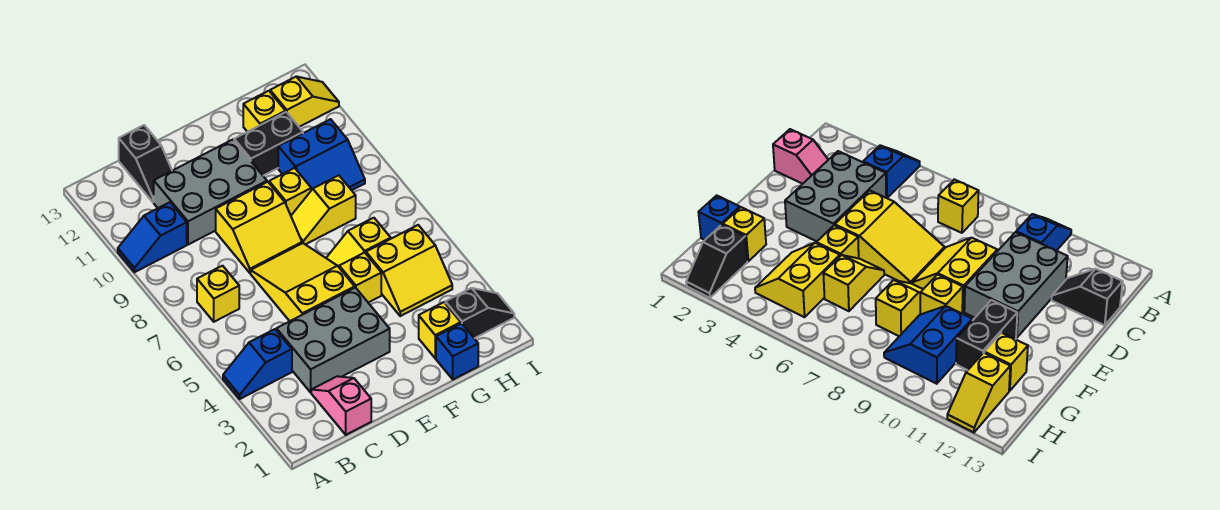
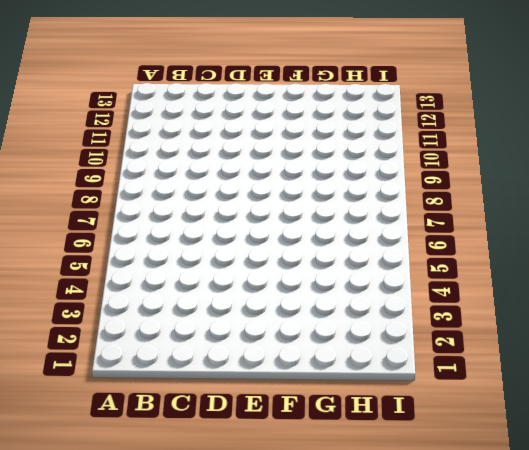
none -> blue 1x2 slope [223,329,292,399]
none -> blue 1x2 slope [118,202,187,272]
none -> yellow 1x1 brick [197,266,239,322]

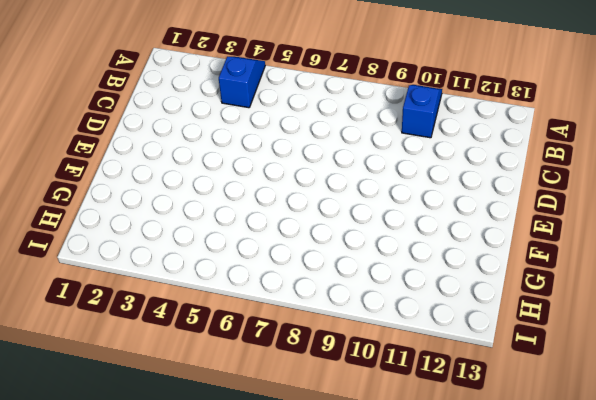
none -> yellow 1x1 brick [197,266,239,322]
none -> pink 1x2 slope [311,376,371,435]
none -> grey 2x3 brick [276,288,390,392]

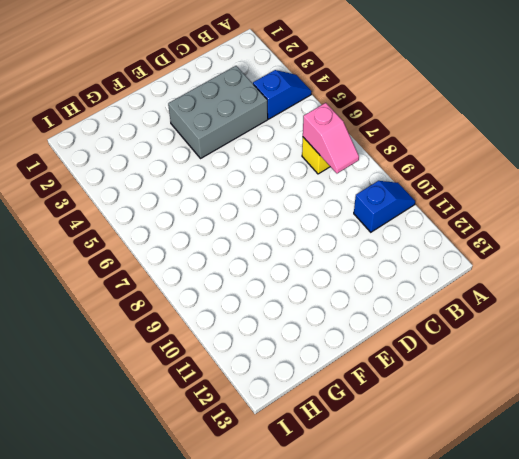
pink 1x2 slope [303,103,359,173] -> pink 1x2 slope moved to [311,376,371,435]
none -> grey 2x3 brick [154,140,267,245]
none -> black 1x2 slope [119,125,172,202]
none -> yellow 2x3 slope [251,243,355,321]

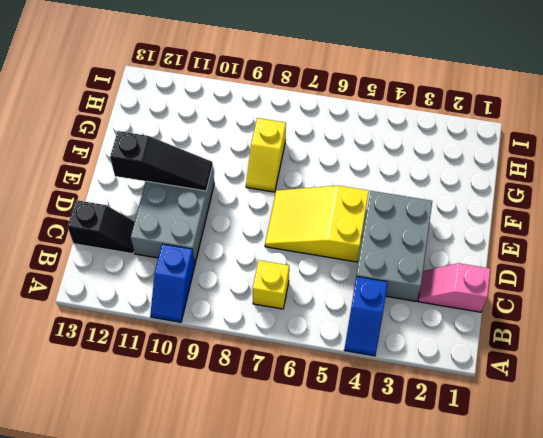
black 1x3 slope [110,131,213,191] -> none
none -> yellow 2x2 slope [216,182,302,273]
none -> yellow 1x1 brick [339,253,381,303]
none -> yellow 1x2 slope [327,218,391,267]

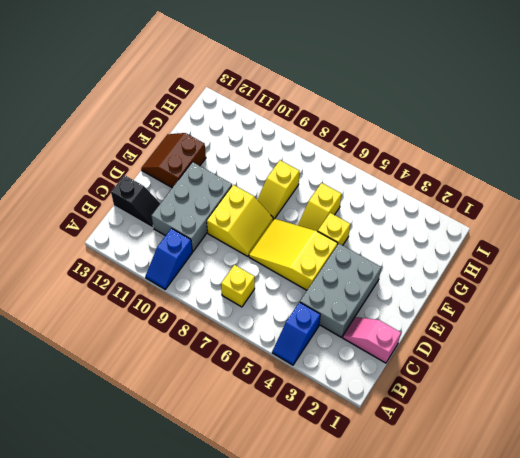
brown 2x2 slope [141,133,206,188] -> none
none -> yellow 1x1 brick [269,168,311,215]
none -> black 1x2 brick [234,112,303,176]
none -> blue 1x1 brick [436,323,478,379]

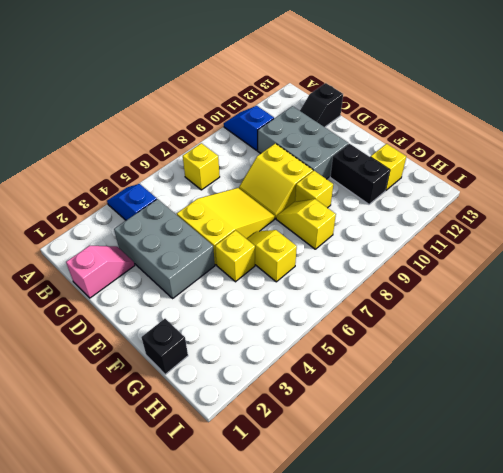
black 1x1 brick [142,319,188,374] -> blue 1x1 brick [436,323,478,379]
none -> yellow 1x1 brick [419,302,461,358]
none -> yellow 2x2 slope [366,225,452,316]
none -> blue 2x2 slope [278,119,365,190]

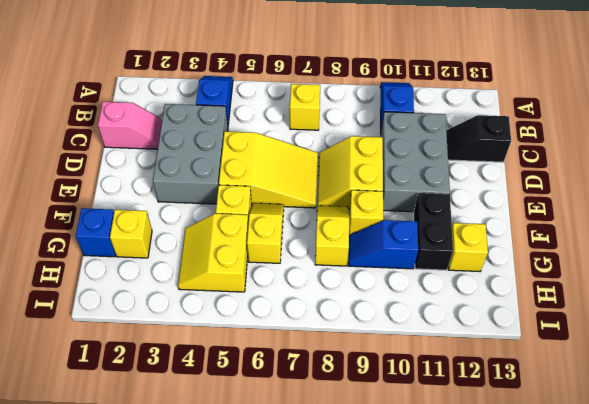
blue 1x2 slope [348,220,418,269] -> blue 2x2 slope [278,119,365,190]
none -> black 1x2 slope [445,288,514,338]
none -> yellow 1x2 slope [270,77,339,127]

